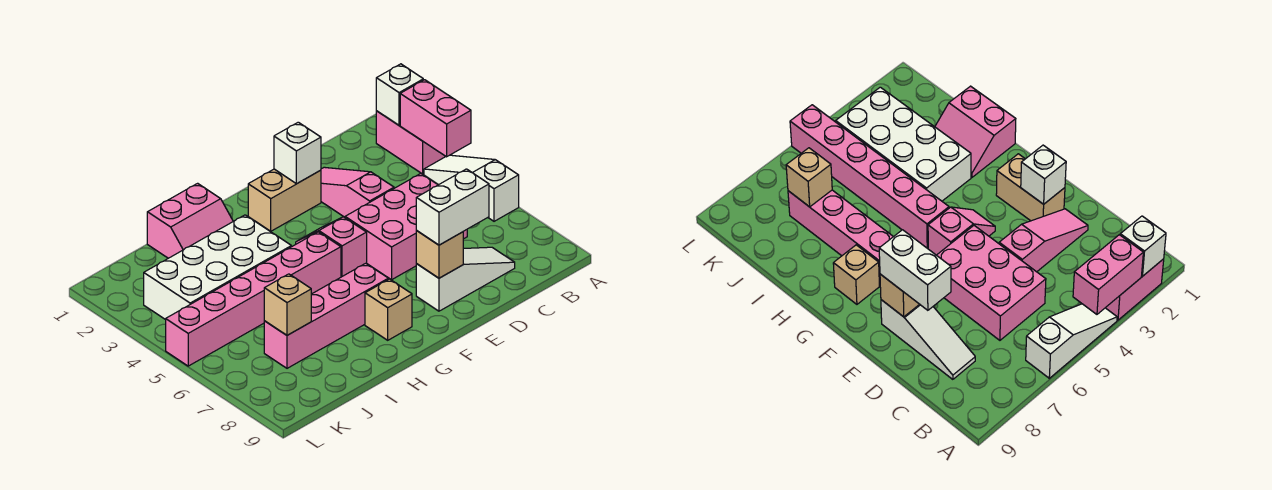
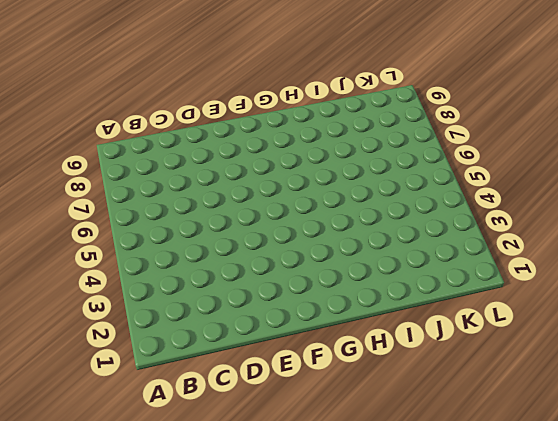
none -> pink 1x2 brick [376,111,446,174]
none -> white 1x3 slope [424,155,519,221]
none -> pink 2x3 brick [345,174,467,280]

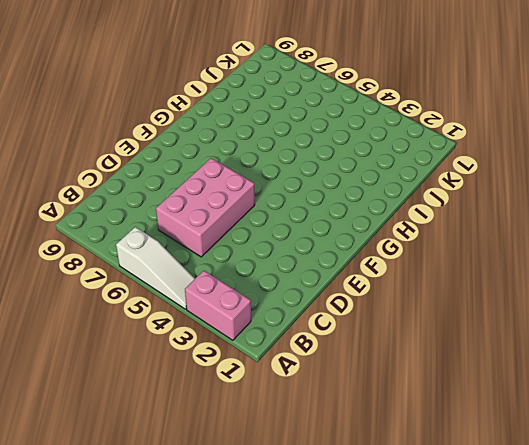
none -> white 1x3 slope [416,247,515,311]
none -> pink 1x3 slope [321,167,394,217]
none -> tan 1x2 brick [248,169,321,231]

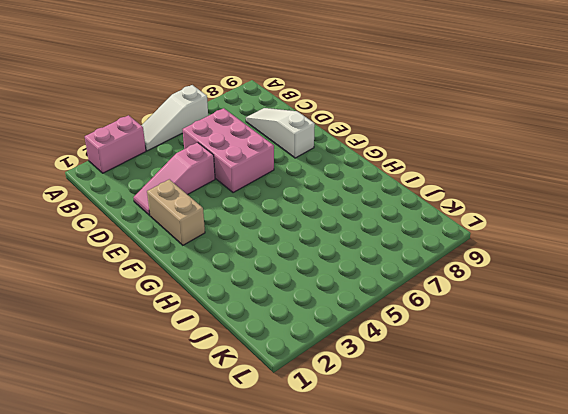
none -> pink 1x2 slope [296,217,367,277]
none -> pink 1x6 brick [166,232,341,366]
none -> pink 1x4 brick [264,263,388,368]

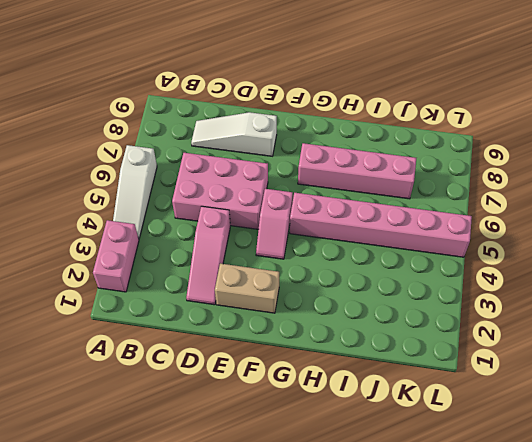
none -> tan 1x1 brick [365,279,412,340]
none -> pink 2x2 slope [147,183,233,258]
none -> white 2x4 brick [144,215,291,320]

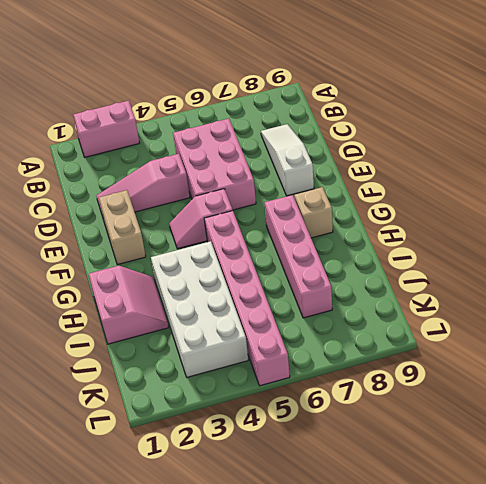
none -> white 1x3 slope [424,155,519,221]
none -> white 1x1 brick [376,64,423,125]
none -> pink 1x2 brick [400,80,471,157]

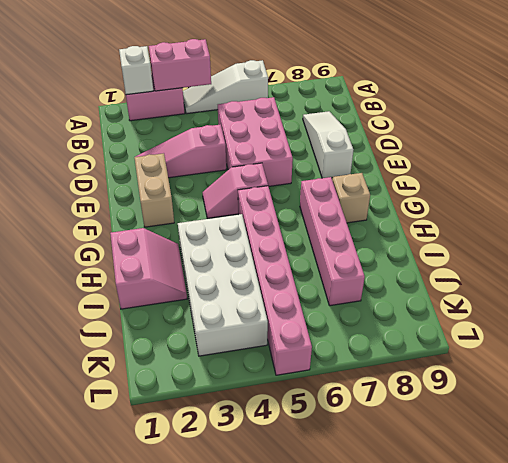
none -> white 1x1 brick [274,122,321,184]
none -> tan 1x1 brick [416,231,463,278]
none -> tan 1x1 brick [264,274,311,335]

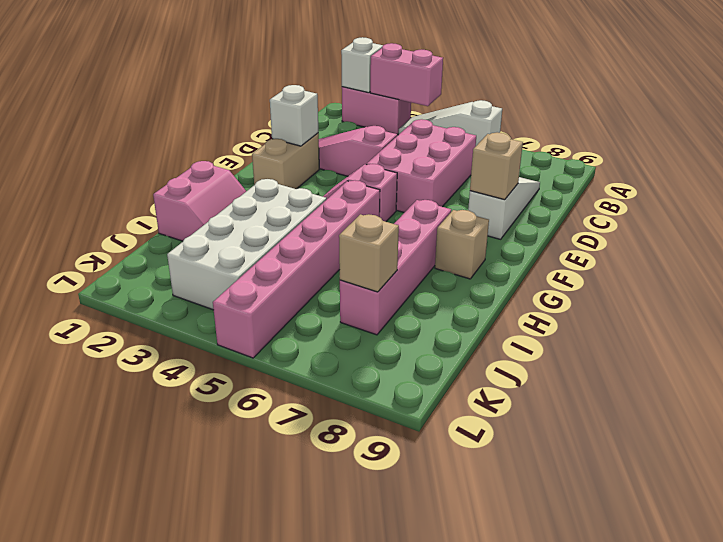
none -> white 1x2 brick [416,169,489,245]

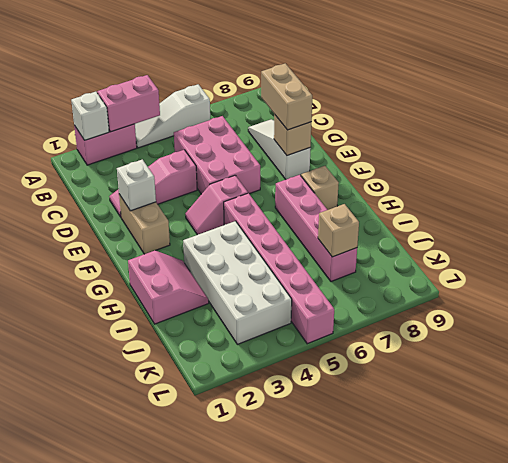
tan 1x2 brick [261,63,312,130] -> white 1x2 brick [416,169,489,245]

